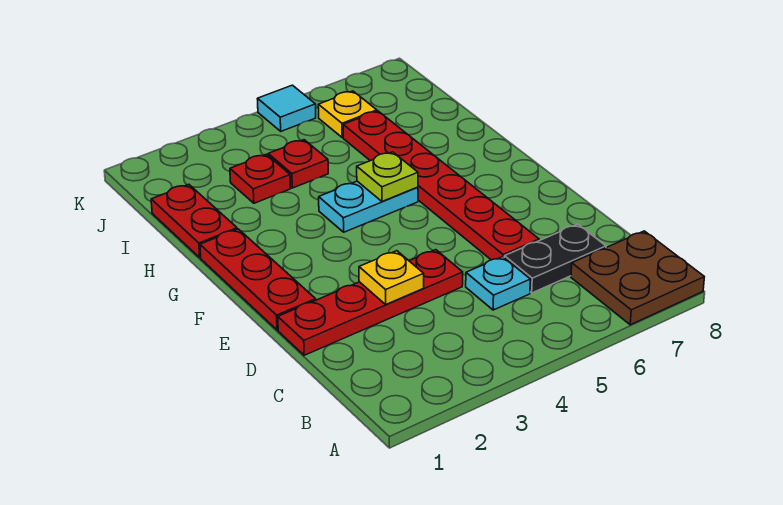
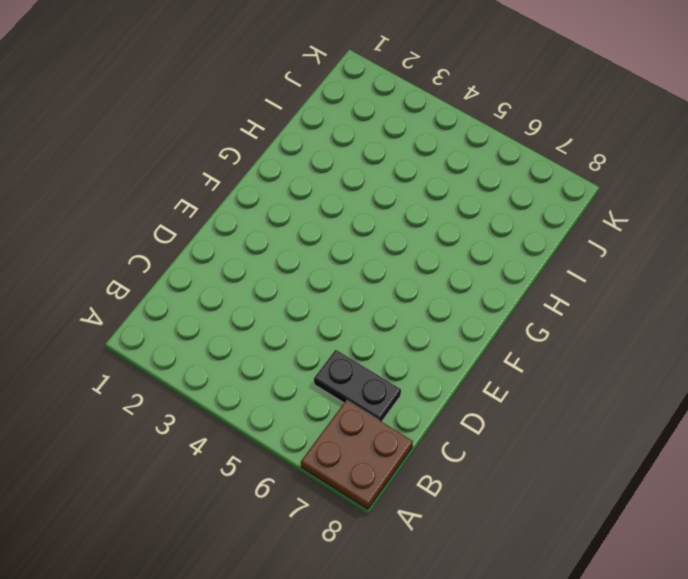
none -> cyan 1x1 plate [466,257,530,310]
none -> red 1x4 plate [278,250,463,355]
none -> red 1x6 plate [343,111,539,260]

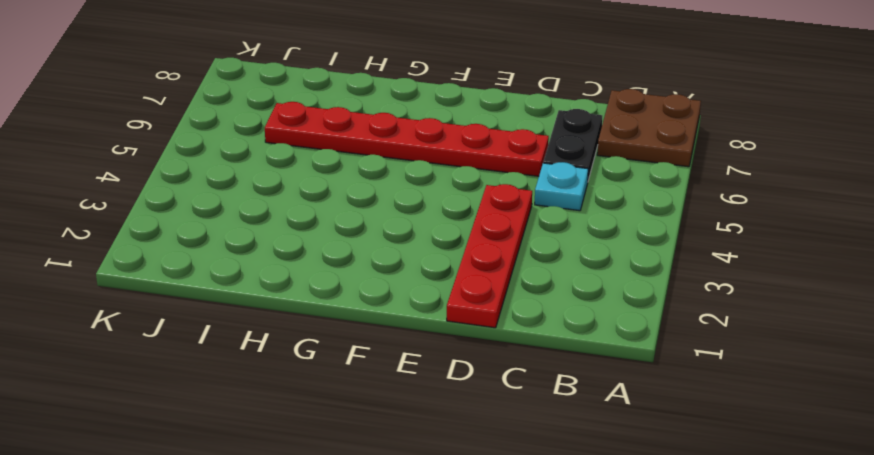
none -> red 1x3 plate [200,229,316,330]
none -> cyan 1x2 plate [319,181,418,232]
none -> red 1x2 plate [151,184,237,258]

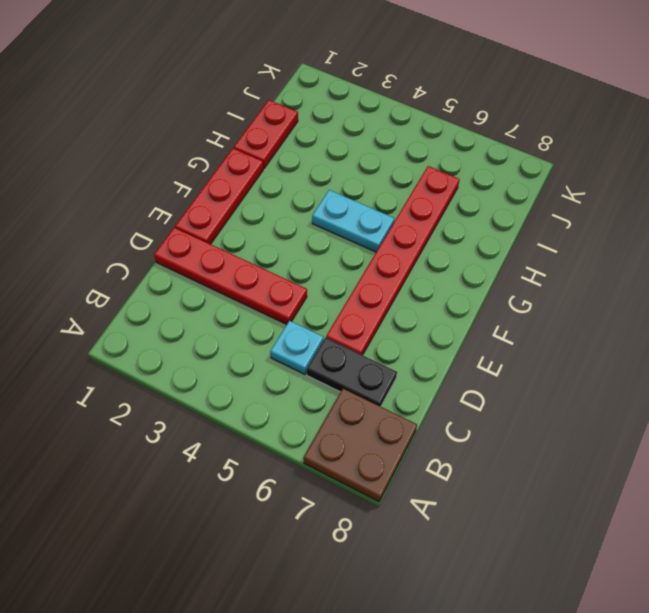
none -> red 1x1 plate [230,154,291,203]
none -> red 1x1 plate [268,140,328,188]
none -> yellow 1x1 plate [318,91,377,137]

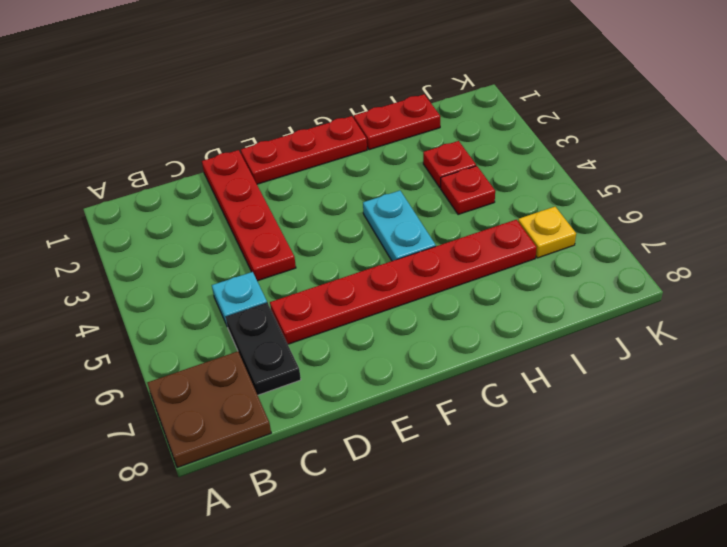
none -> cyan 1x1 tile [258,85,316,131]
none -> yellow 1x1 plate [359,251,424,304]
none -> lime 1x1 plate [357,152,418,201]

